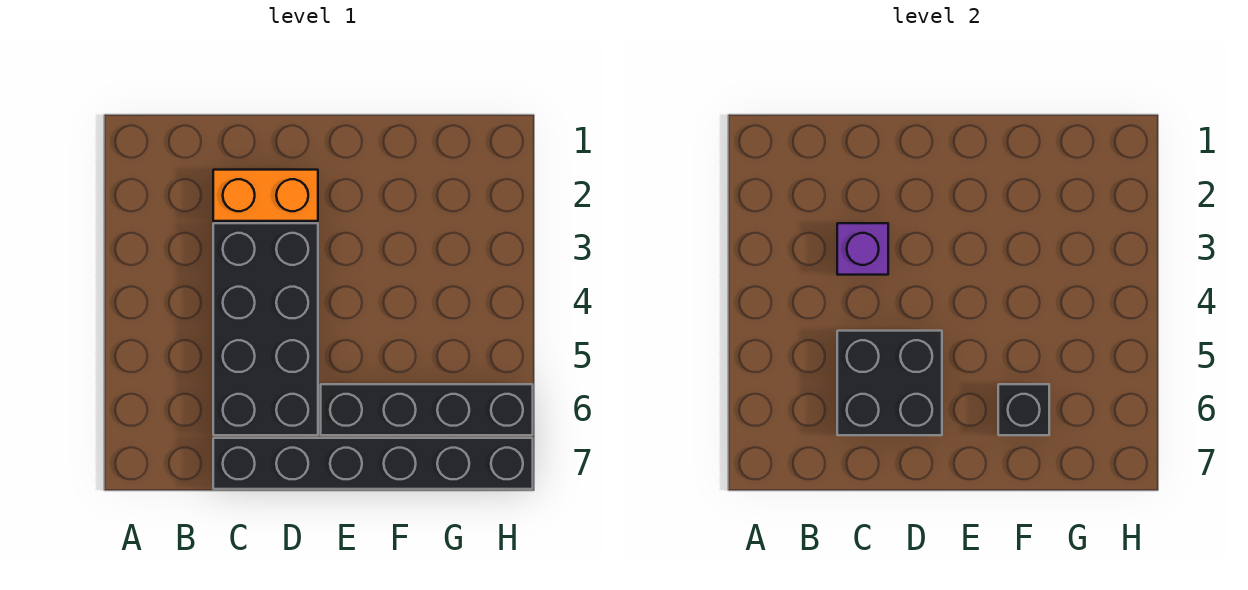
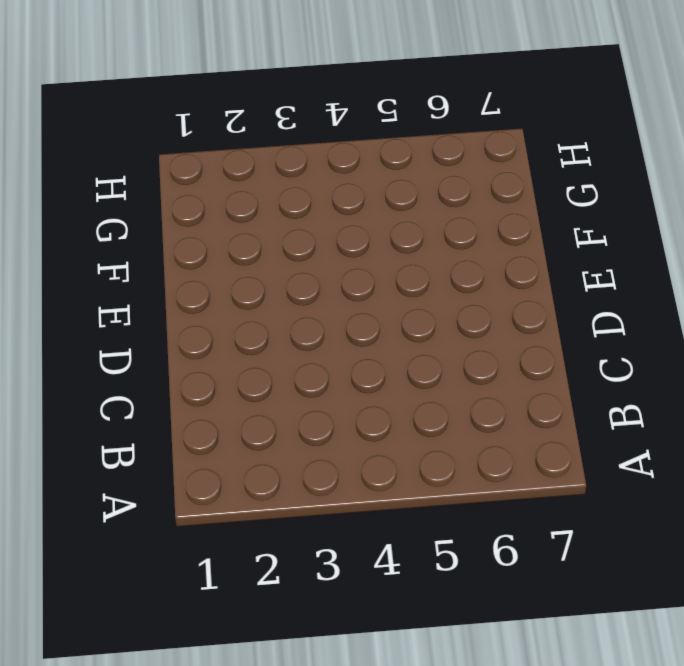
none -> orange 1x2 brick [213,170,318,221]
none -> black 2x4 brick [213,223,318,435]

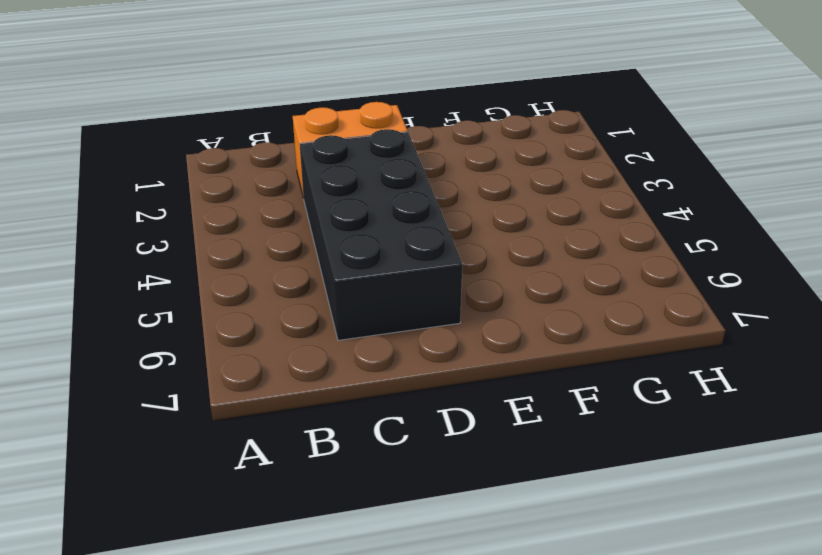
none -> black 1x6 brick [213,438,533,489]
none -> black 1x4 brick [321,384,533,435]

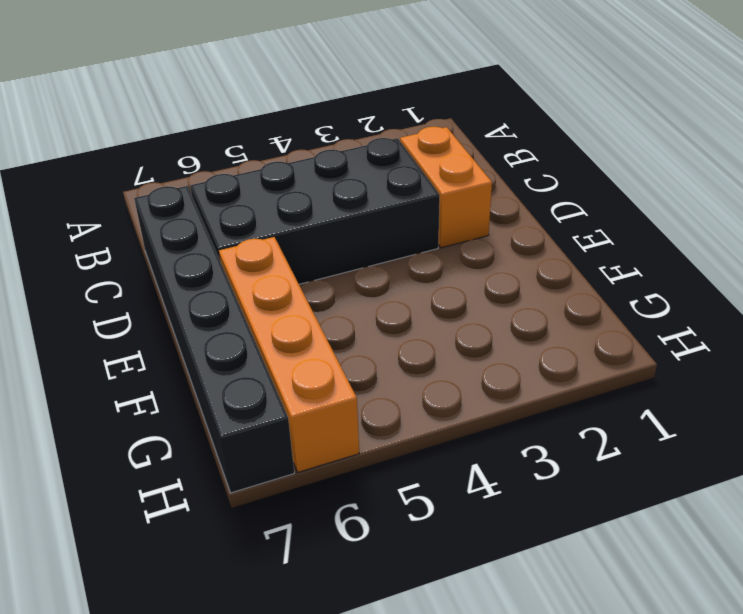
orange 1x4 brick [219,237,359,472] -> black 1x4 brick [321,384,533,435]
none -> purple 1x1 brick [837,223,888,275]
none -> black 2x2 brick [837,331,942,435]

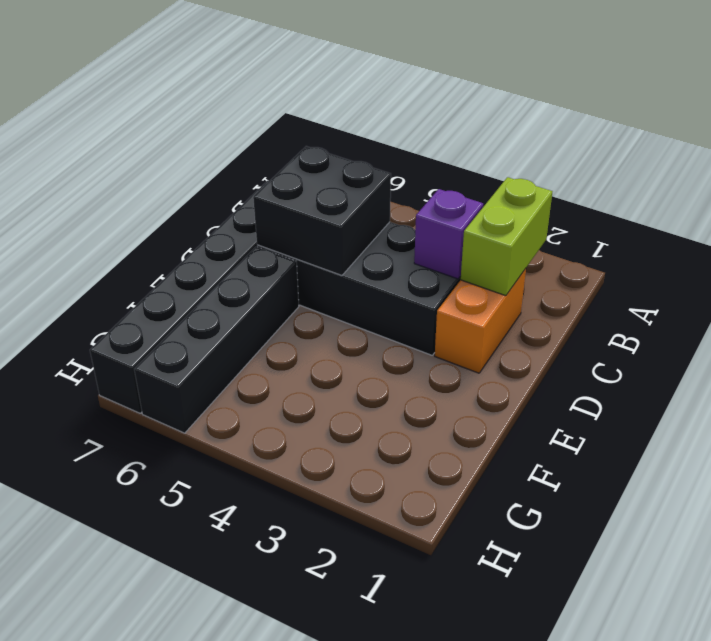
lime 1x2 brick [460,177,552,296] -> none
none -> black 1x1 brick [998,384,1049,435]

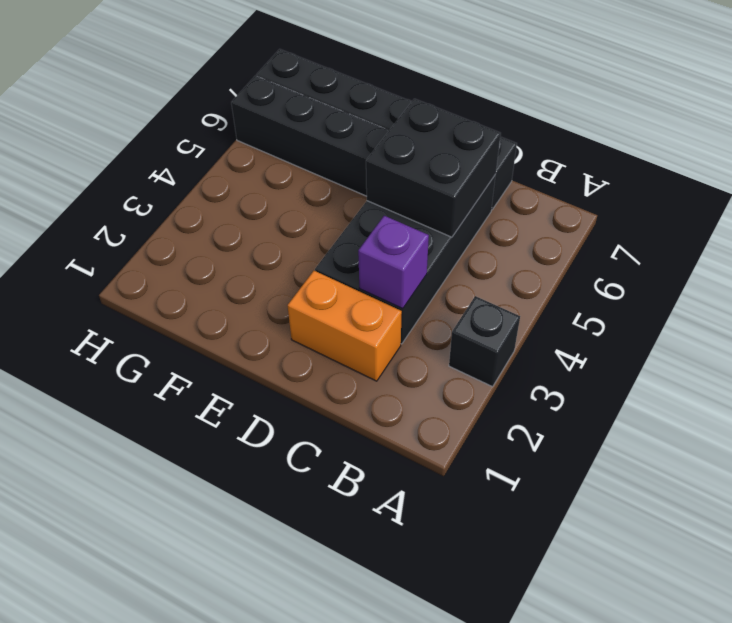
black 1x1 brick [449,296,520,387] -> black 1x1 brick moved to [998,384,1049,435]

